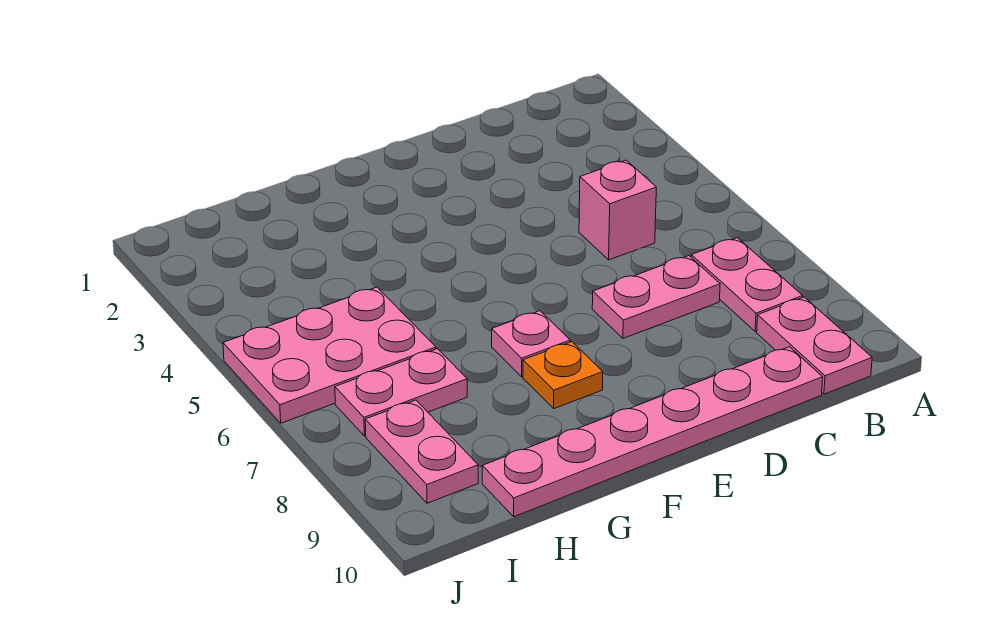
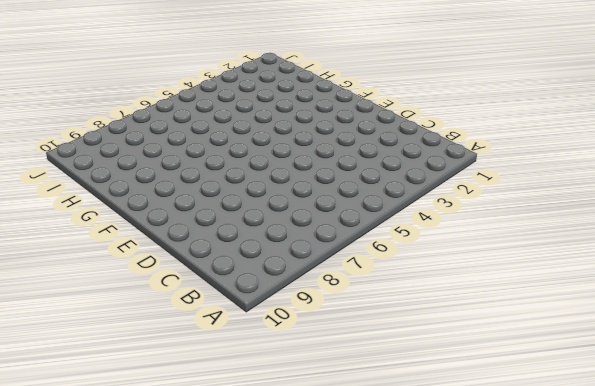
none -> pink 1x2 plate [691,238,803,332]
none -> pink 1x2 plate [757,297,872,394]

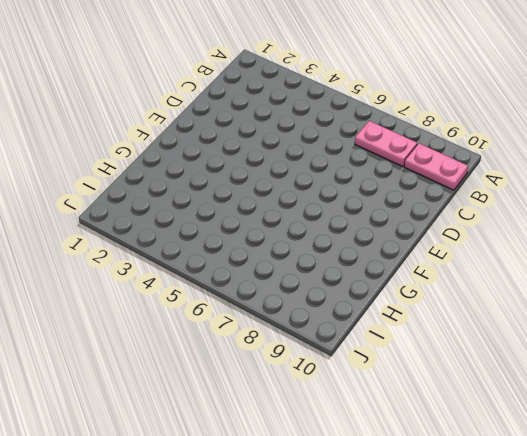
none -> pink 1x1 brick [579,160,656,260]
none -> pink 1x2 plate [592,256,720,338]

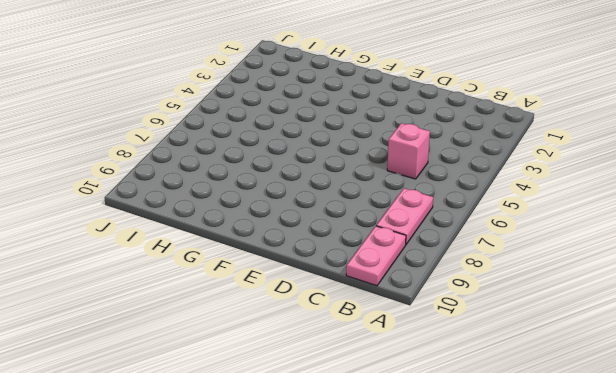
none -> pink 1x2 plate [592,256,720,338]
none -> pink 1x6 plate [482,347,823,517]

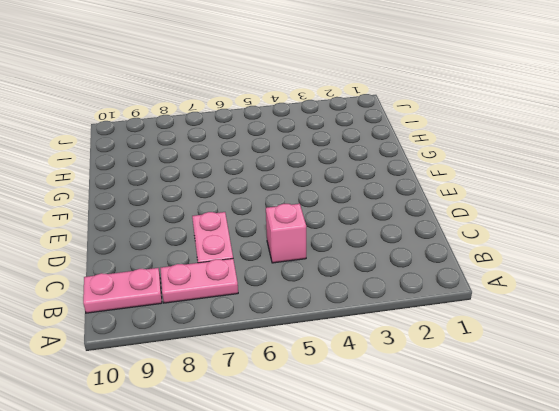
none -> pink 1x6 plate [482,347,823,517]
none -> pink 1x1 plate [492,311,570,377]

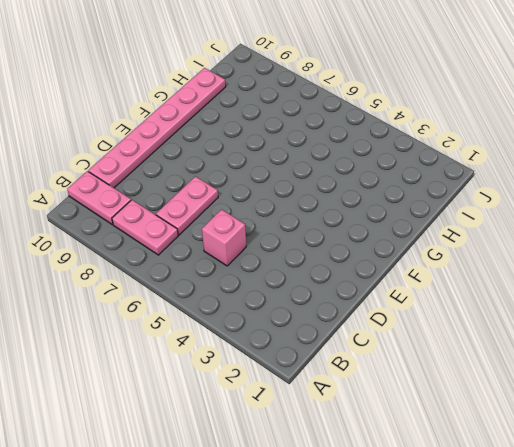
none -> pink 1x1 plate [492,311,570,377]
none -> orange 1x1 plate [523,342,603,409]

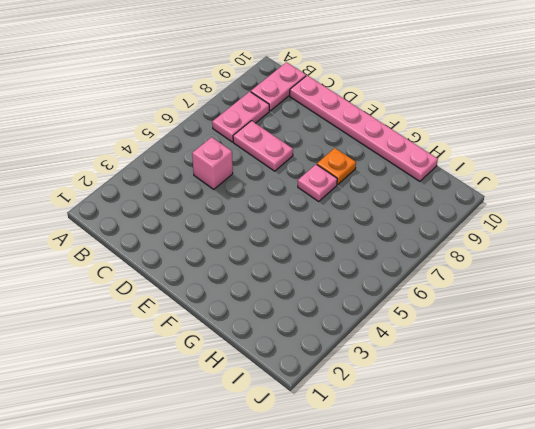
none -> pink 2x3 plate [223,287,436,423]
none -> pink 1x2 plate [335,349,467,436]

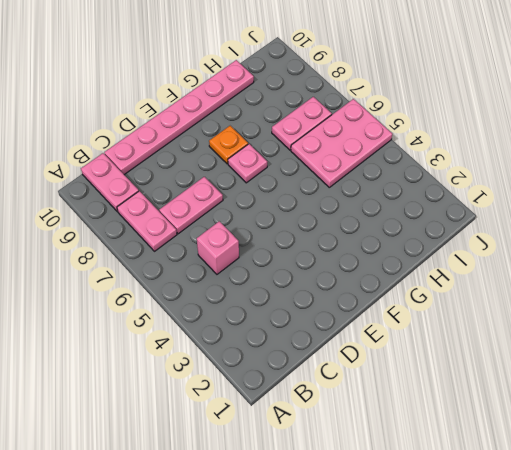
none -> pink 1x2 plate [365,400,478,503]

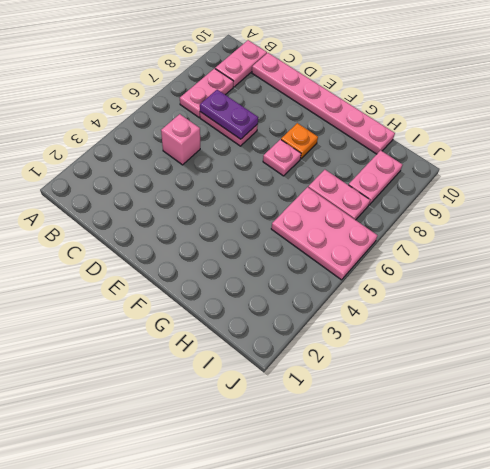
purple 1x2 plate [200,90,258,139] -> none

